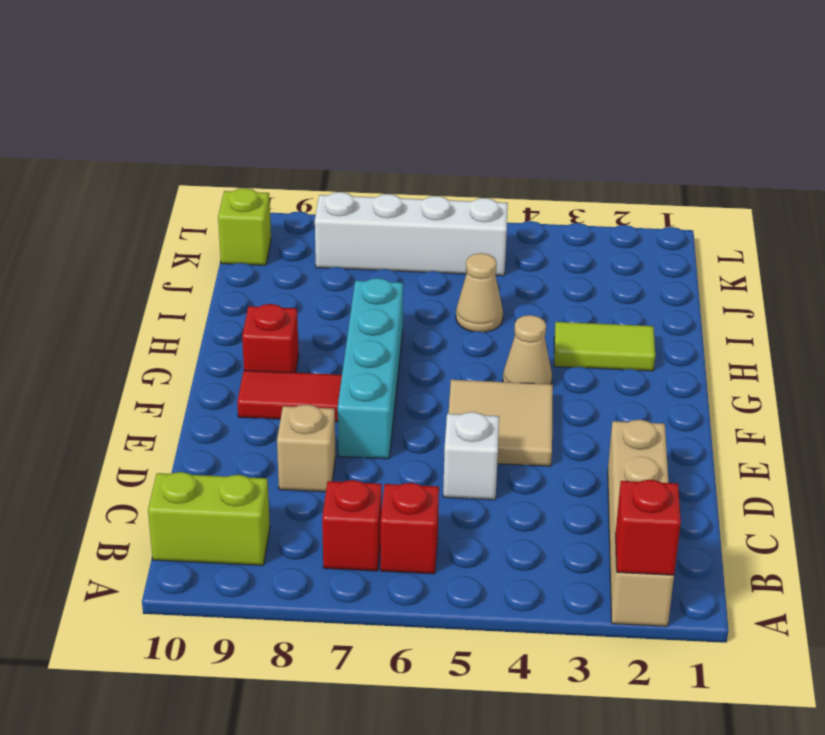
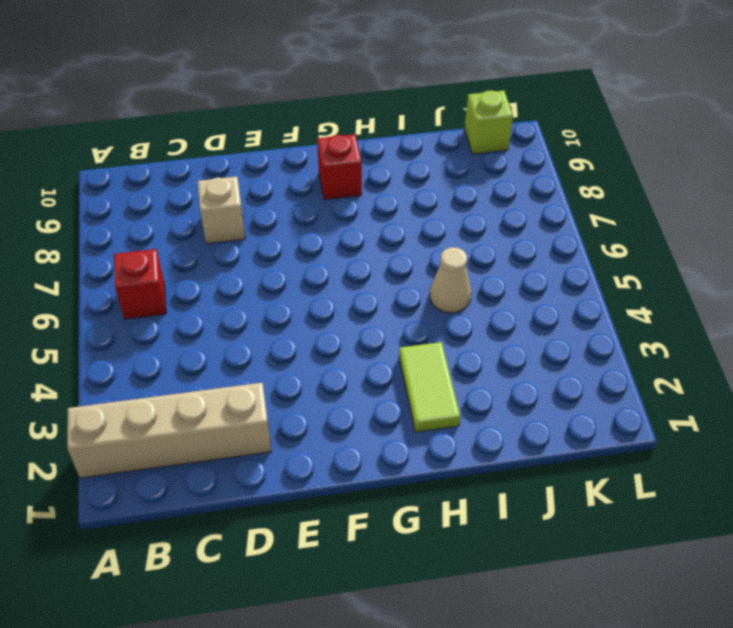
none -> red 1x1 brick [322,480,382,571]
none -> lime 1x2 brick [148,472,270,565]
none -> white 1x1 brick [443,412,499,500]

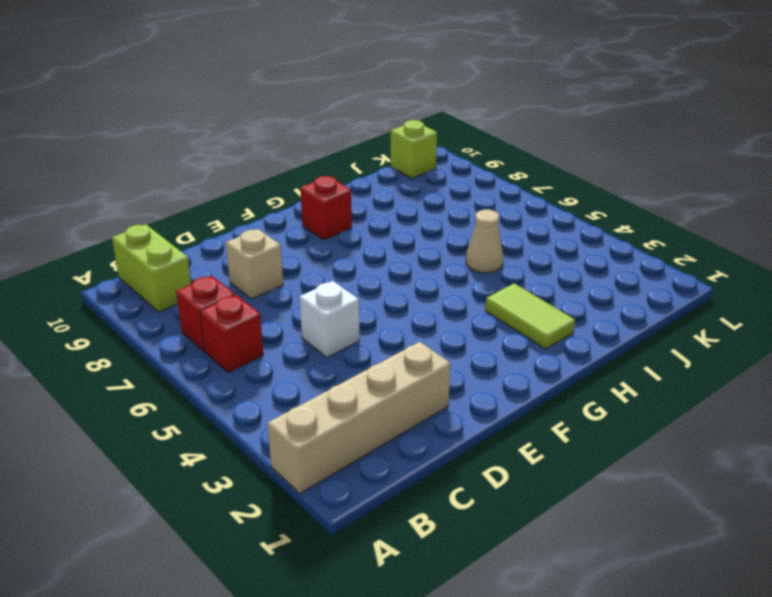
none -> tan 2x2 tile [448,380,553,466]
none -> cyan 1x4 brick [338,278,403,459]
none -> red 1x2 tile [237,370,342,422]

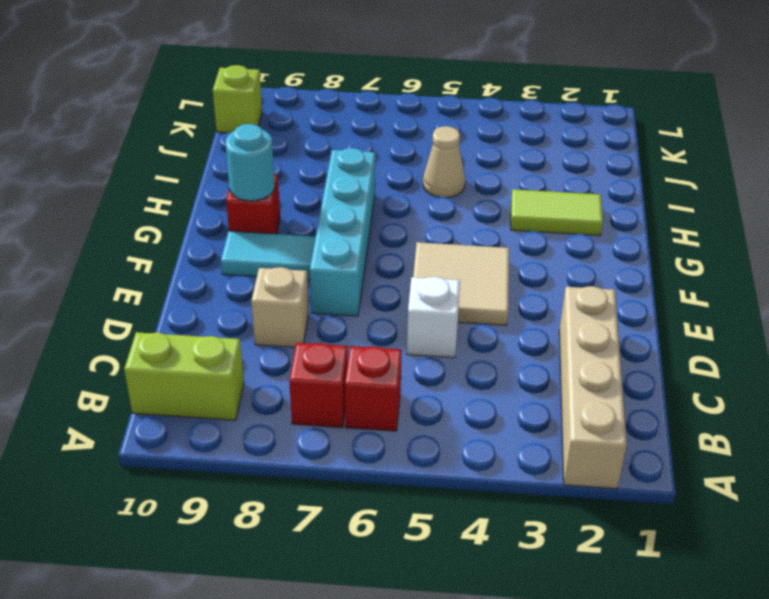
cyan 1x2 tile [221,231,316,280] -> red 1x2 tile [237,370,342,422]
cyan 1x1 round brick [226,124,275,201] -> none
none -> tan 1x1 cone [503,315,552,384]
none -> white 1x4 brick [315,192,508,276]
none -> red 1x1 brick [616,480,681,575]

